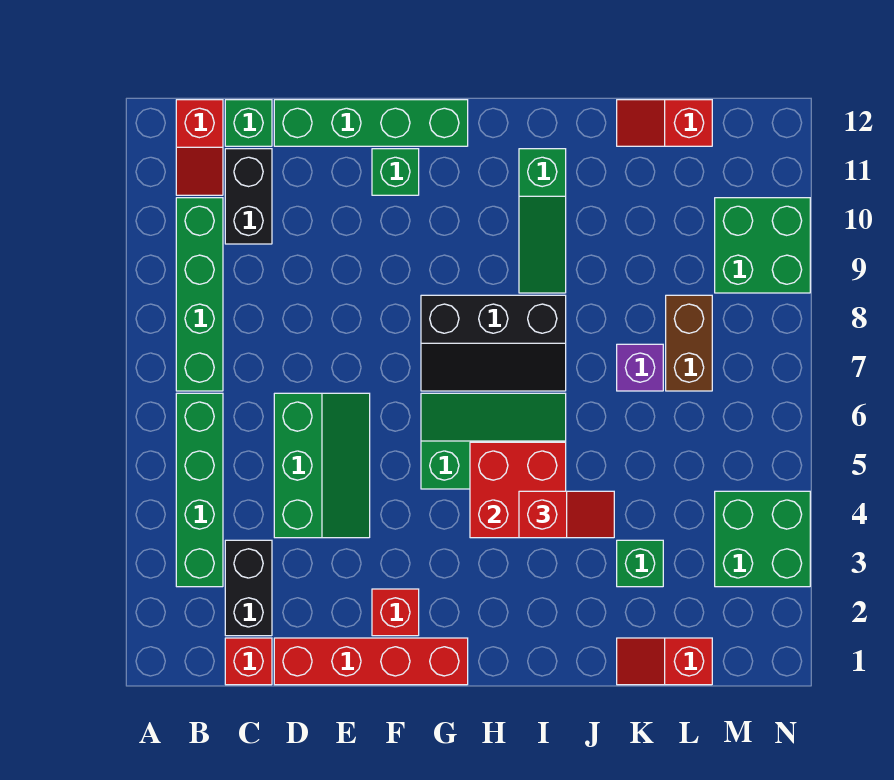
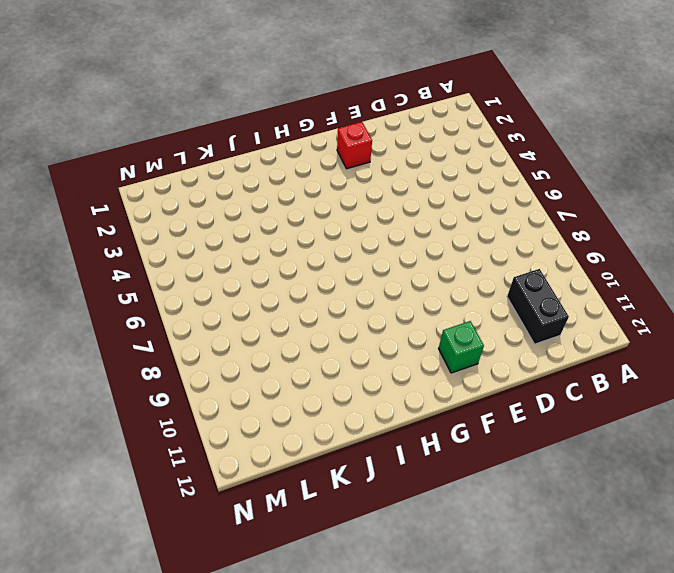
none -> green 1x4 brick [176,393,223,587]
none -> green 1x4 brick [176,198,223,391]
none -> red 1x2 slope [176,100,223,195]

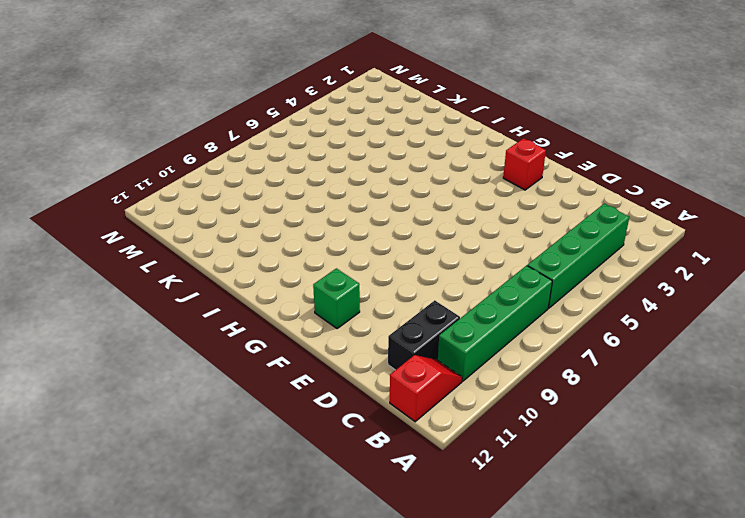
none -> red 1x1 brick [225,638,272,685]
none -> black 1x2 brick [225,540,272,636]
none -> green 1x1 brick [225,100,272,146]

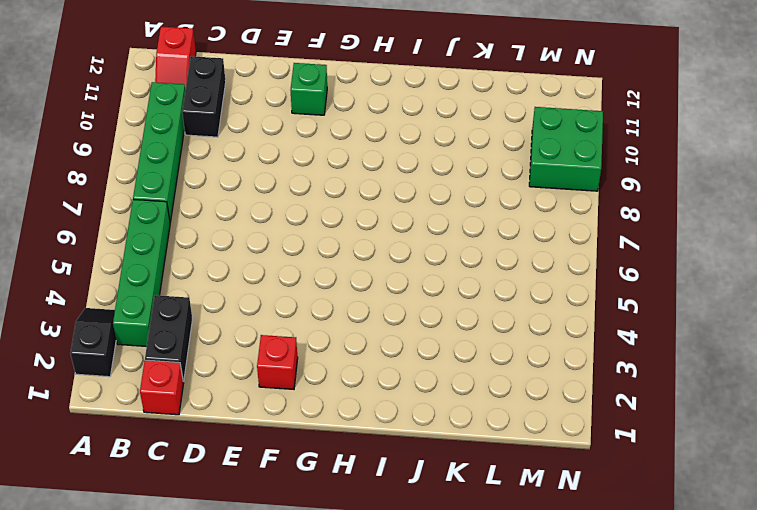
black 1x2 slope [70,308,116,377] -> none
none -> green 1x1 brick [225,100,272,146]
none -> red 1x4 brick [274,638,468,685]
none -> green 2x3 slope [274,393,370,538]

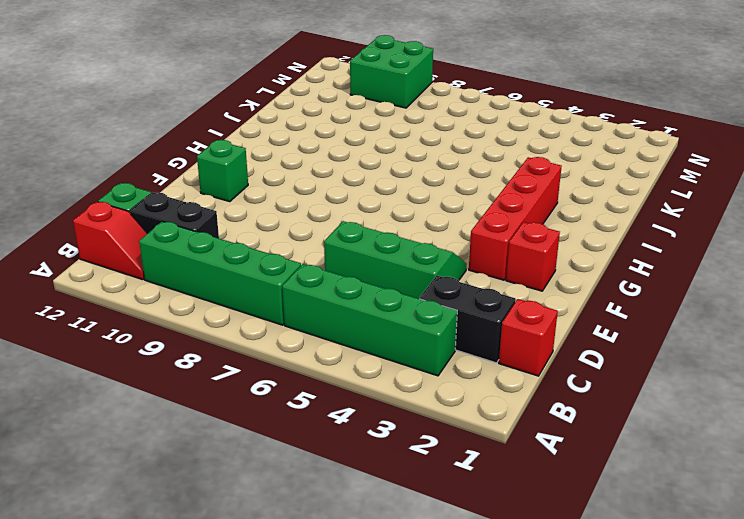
red 1x4 brick [469,157,562,280] -> red 1x4 brick moved to [274,638,468,685]
none -> green 1x4 brick [274,100,468,146]
none -> green 2x3 slope [421,393,566,489]
none -> black 2x3 slope [421,295,566,391]

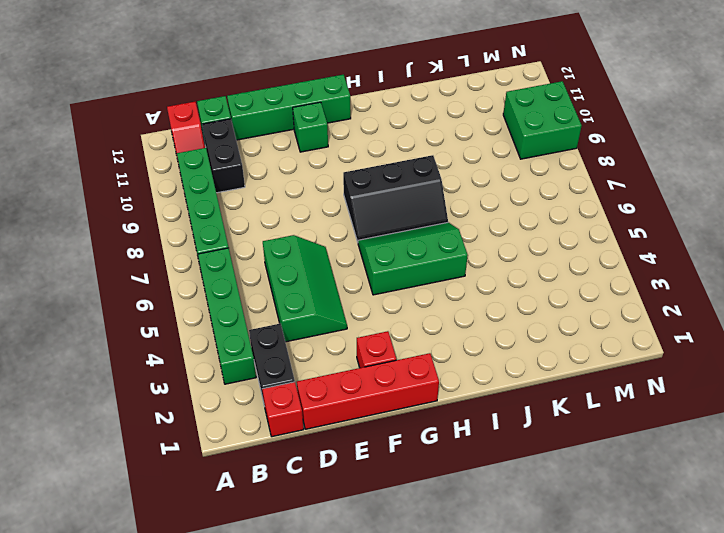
none -> green 1x3 slope [519,149,566,293]
none -> red 1x2 slope [617,638,712,685]
none -> green 1x1 brick [617,540,663,587]

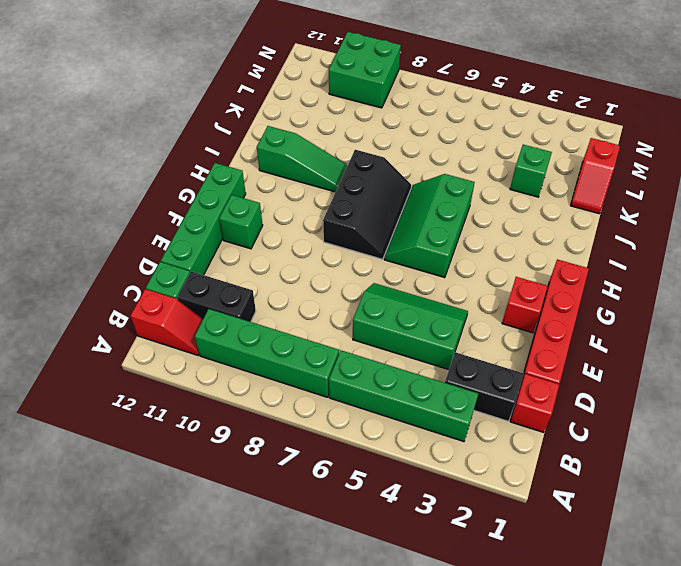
none -> purple 1x1 brick [617,344,663,391]
none -> red 1x2 slope [617,100,712,146]
none -> brown 1x2 brick [666,295,712,391]

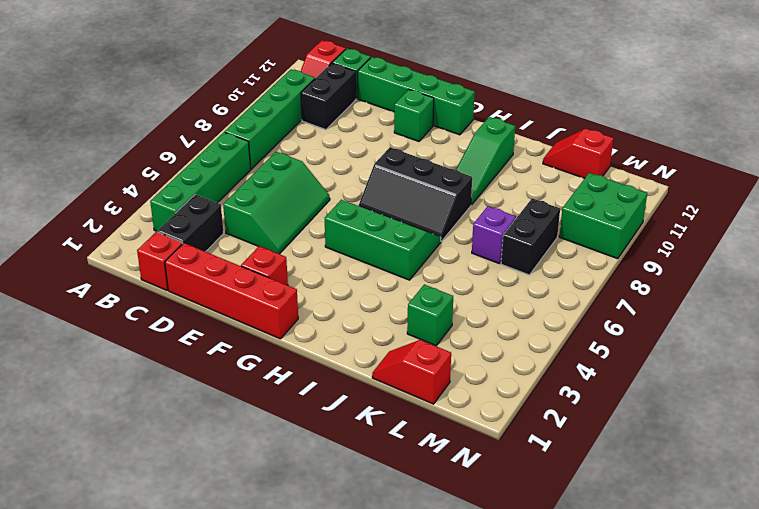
black 1x2 brick [501,198,560,275] -> brown 1x2 brick [666,295,712,391]
none -> green 2x2 brick [715,491,810,587]
none -> red 2x2 brick [470,442,566,538]
none -> red 1x2 slope [519,491,614,538]

